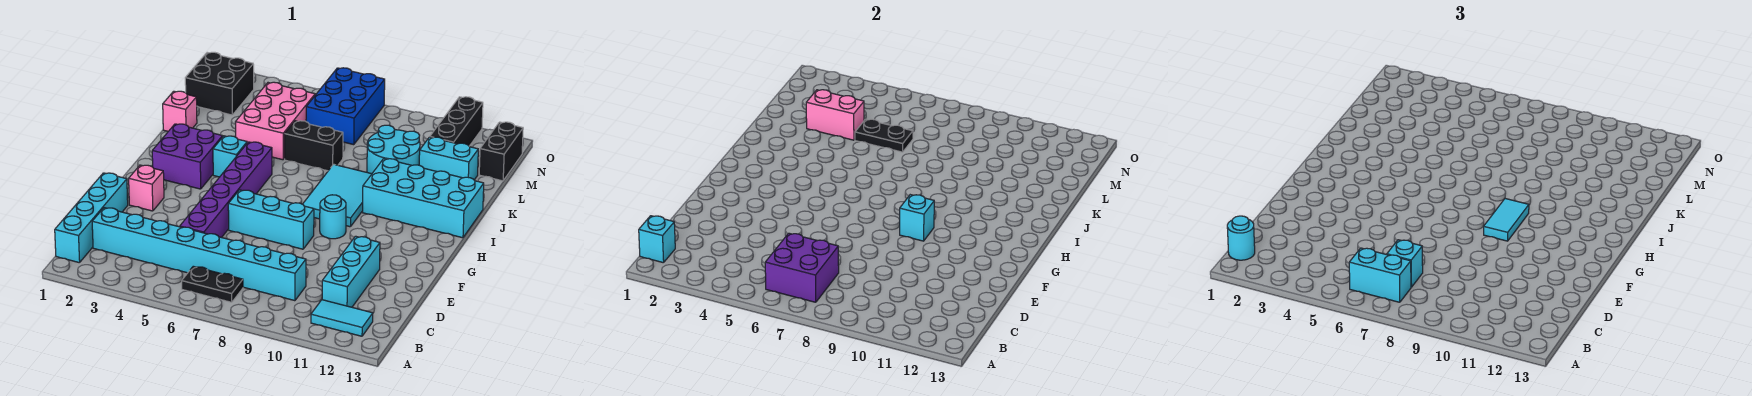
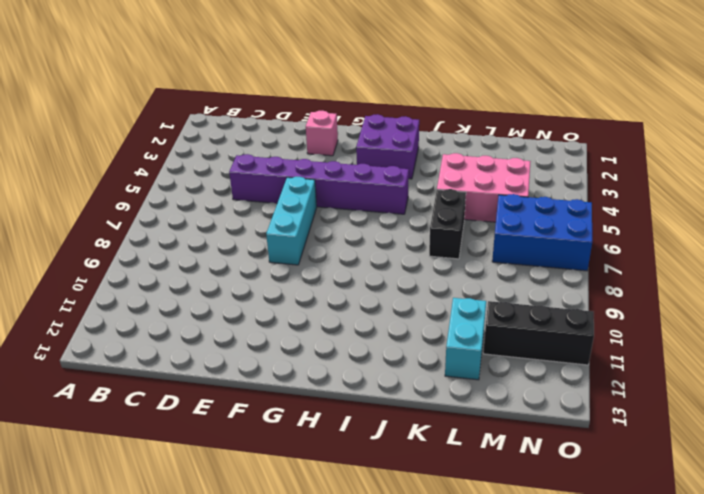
none -> cyan 1x4 brick [55,173,128,263]
none -> black 1x2 plate [182,266,243,302]
none -> cyan 1x2 tile [311,300,373,336]
none -> cyan 1x8 brick [92,208,306,301]

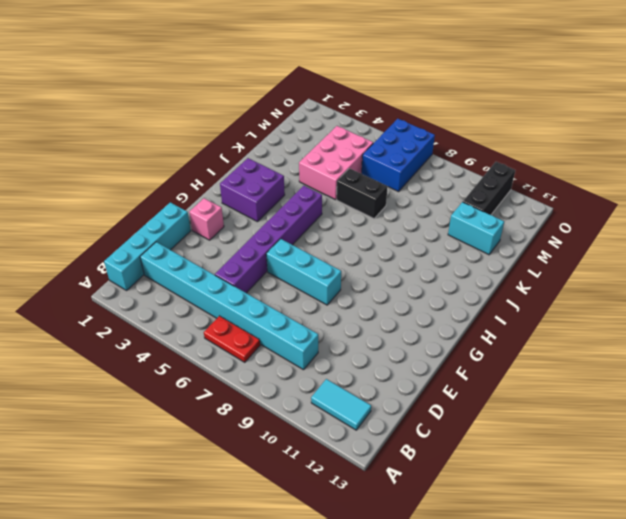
red 1x2 plate [204,316,260,362] -> black 1x2 plate [182,266,243,302]
none -> cyan 1x3 brick [322,236,380,307]
none -> cyan 1x1 round brick [320,195,346,239]
none -> cyan 2x3 tile [303,164,371,227]
none -> cyan 1x1 brick [213,136,247,177]

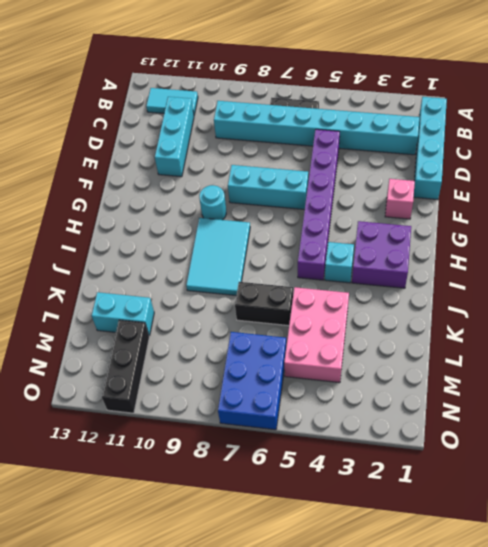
none -> cyan 2x4 brick [363,159,484,238]
none -> pink 1x1 brick [163,91,197,131]
none -> cyan 2x2 round brick [367,125,420,174]
none -> black 2x2 brick [185,52,254,115]

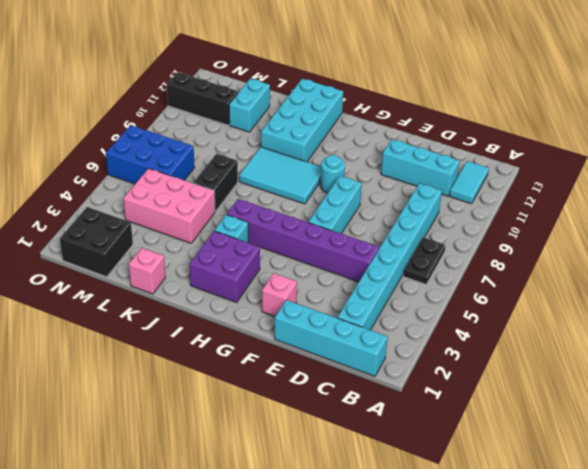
none -> cyan 2x2 round brick [367,125,420,174]
none -> black 1x2 brick [479,122,523,181]
none -> cyan 1x1 brick [639,216,675,263]
none -> purple 2x2 brick [765,233,839,302]

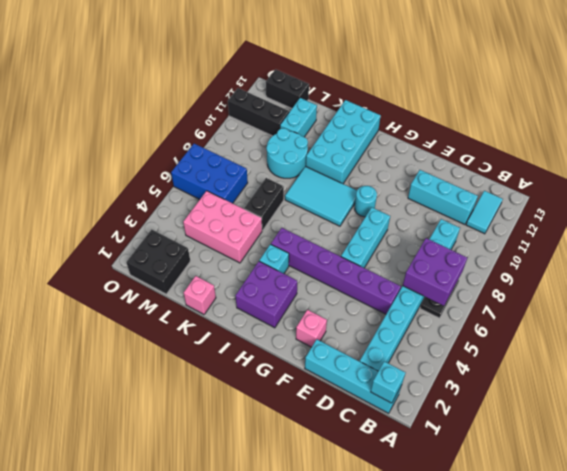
none -> cyan 1x1 brick [900,195,934,241]
none -> pink 1x2 brick [806,90,864,140]
none -> black 1x2 plate [855,119,913,152]
none -> cyan 1x1 round brick [1227,216,1255,260]

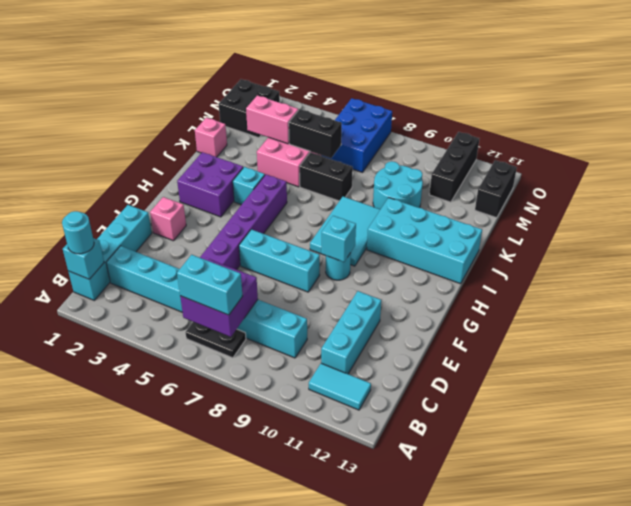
black 1x2 brick [289,109,342,158] -> black 1x2 plate [855,119,913,152]
none -> cyan 1x2 brick [419,137,478,180]
none -> cyan 1x1 brick [1387,240,1423,287]
none -> cyan 1x2 tile [1484,199,1529,241]

